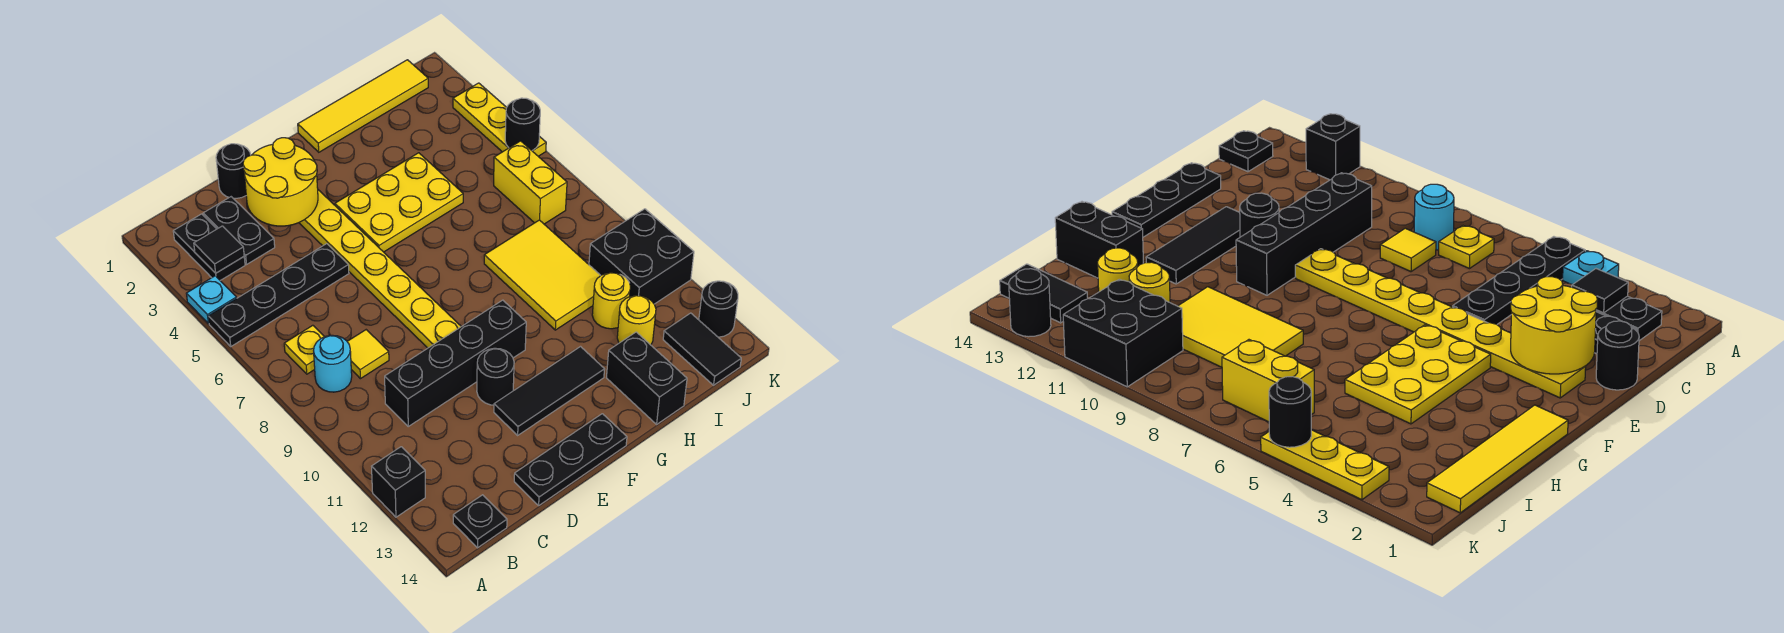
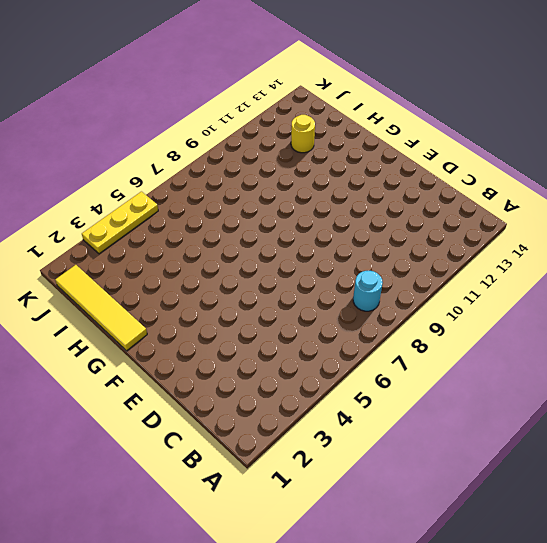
none -> cyan 1x1 plate [186,276,237,324]
none -> black 1x4 plate [209,244,349,346]
none -> black 1x1 brick [372,447,425,517]

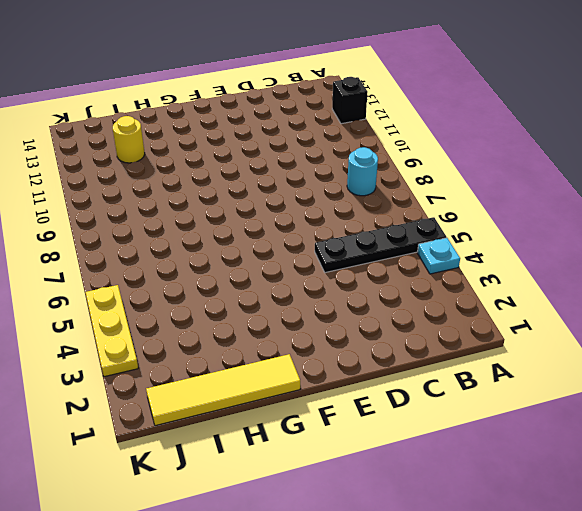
none -> black 1x2 plate [173,214,245,280]
none -> yellow 1x1 plate [284,325,324,374]
none -> black 1x1 plate [453,495,507,548]

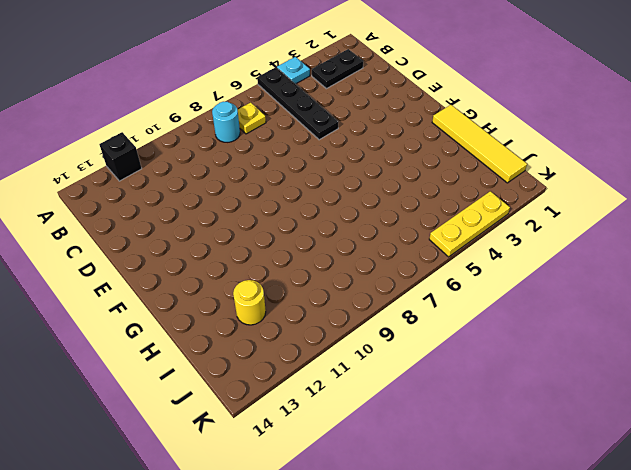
none -> black 1x1 plate [453,495,507,548]
none -> black 1x2 plate [203,197,275,264]
none -> yellow 1x1 tile [347,330,389,379]

